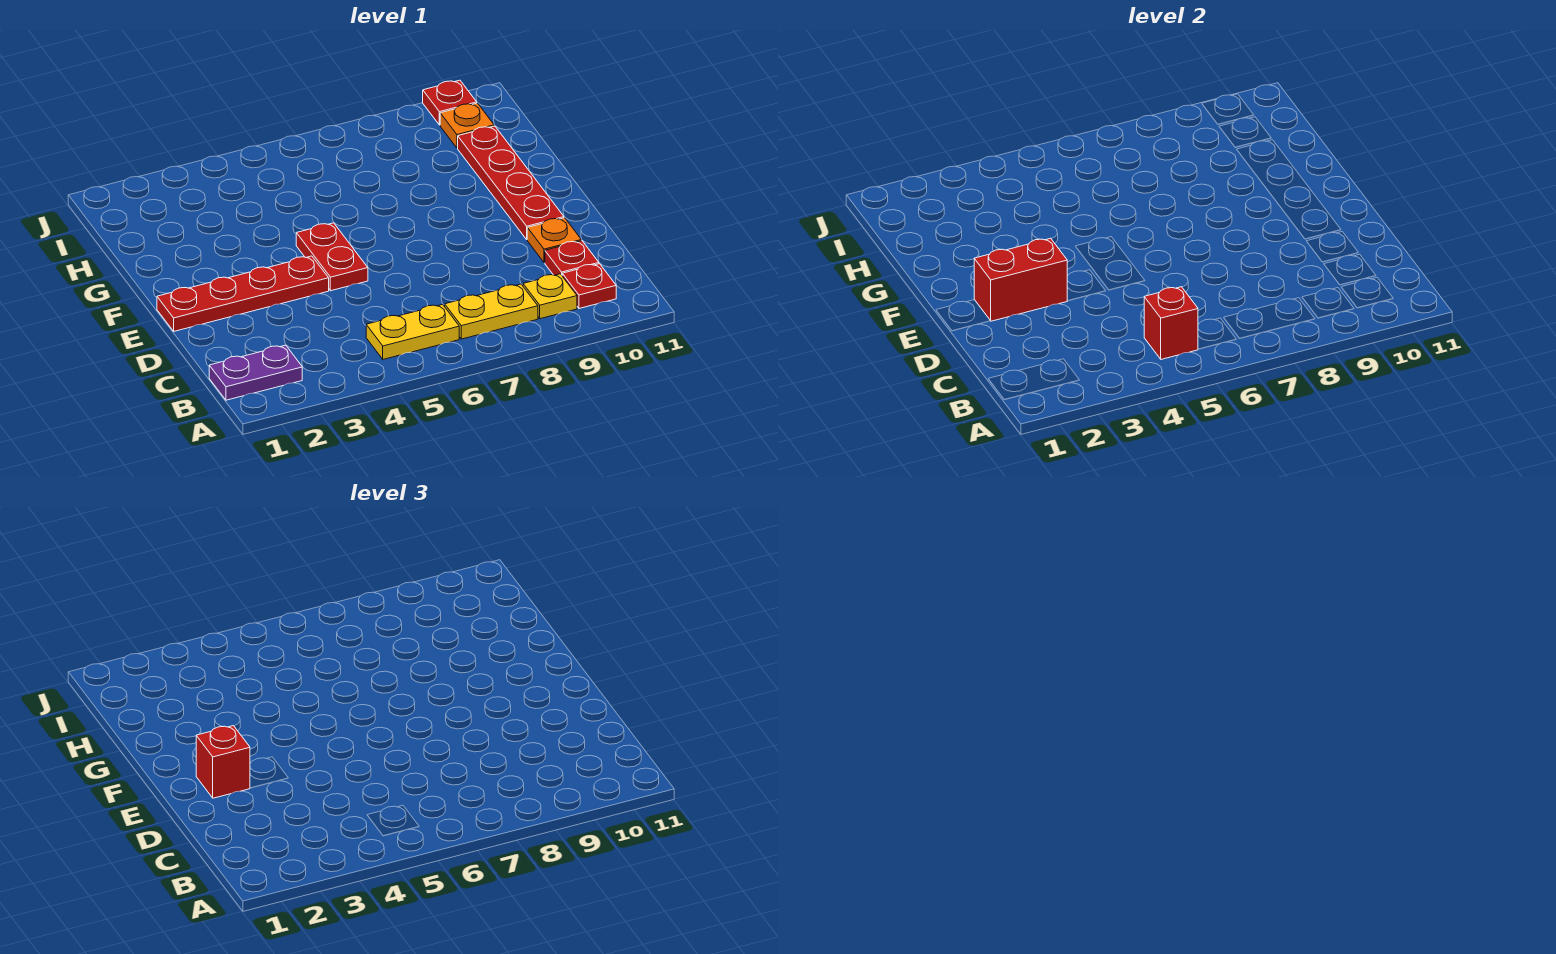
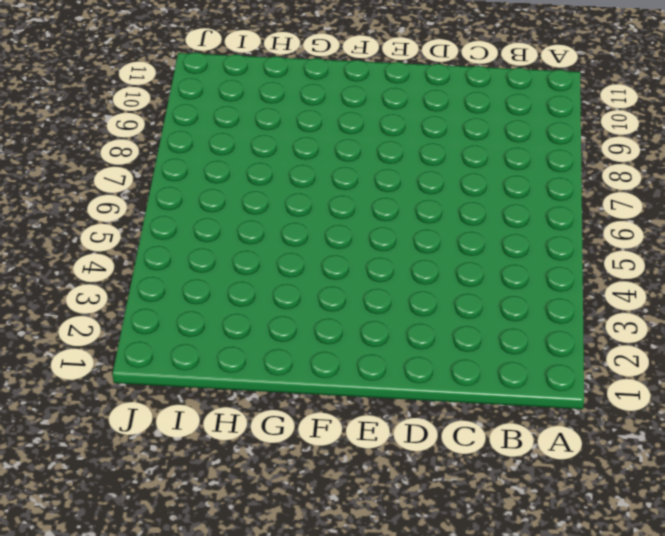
none -> purple 1x2 plate [209,345,302,400]
none -> yellow 1x2 plate [366,304,459,359]
none -> yellow 1x2 plate [445,284,538,339]

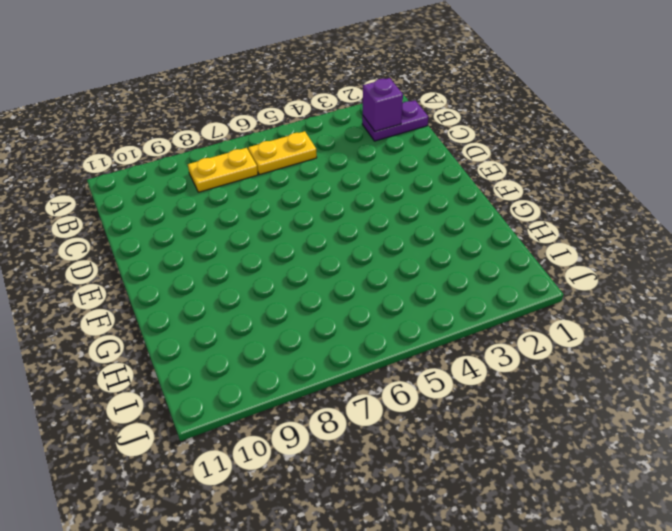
purple 1x1 brick [363,78,403,132] -> none
none -> yellow 1x1 plate [523,274,577,319]
none -> red 1x1 plate [562,264,616,309]
none -> red 1x1 plate [545,241,599,275]

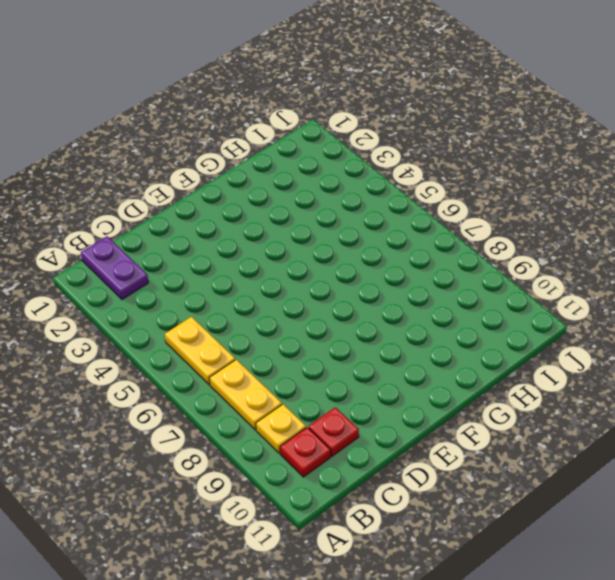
none -> orange 1x1 plate [527,218,581,263]
none -> red 1x4 plate [157,256,329,331]
none -> red 1x2 plate [296,223,368,291]

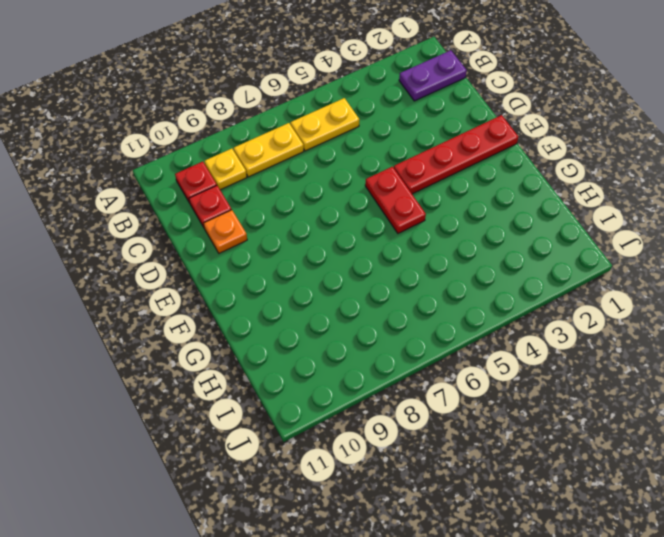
none -> red 1x4 plate [458,126,564,239]
none -> orange 1x1 plate [440,103,494,148]
none -> red 1x1 plate [423,80,477,125]

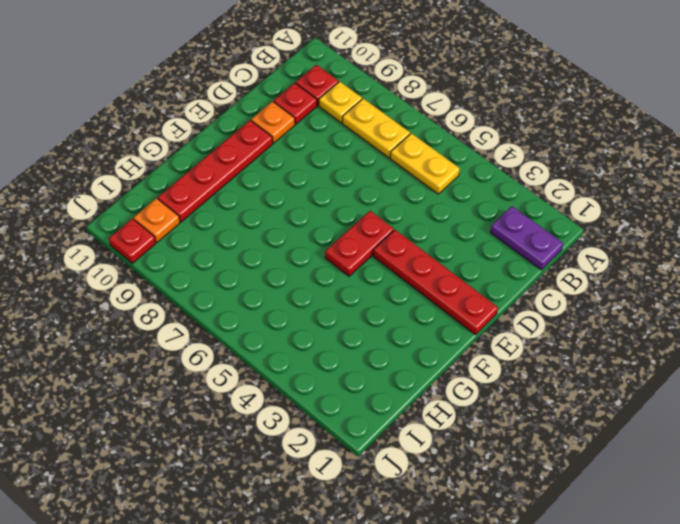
none -> red 1x1 brick [1144,287,1198,359]
none -> red 1x2 brick [974,238,1067,321]
none -> red 1x1 brick [196,726,250,798]

